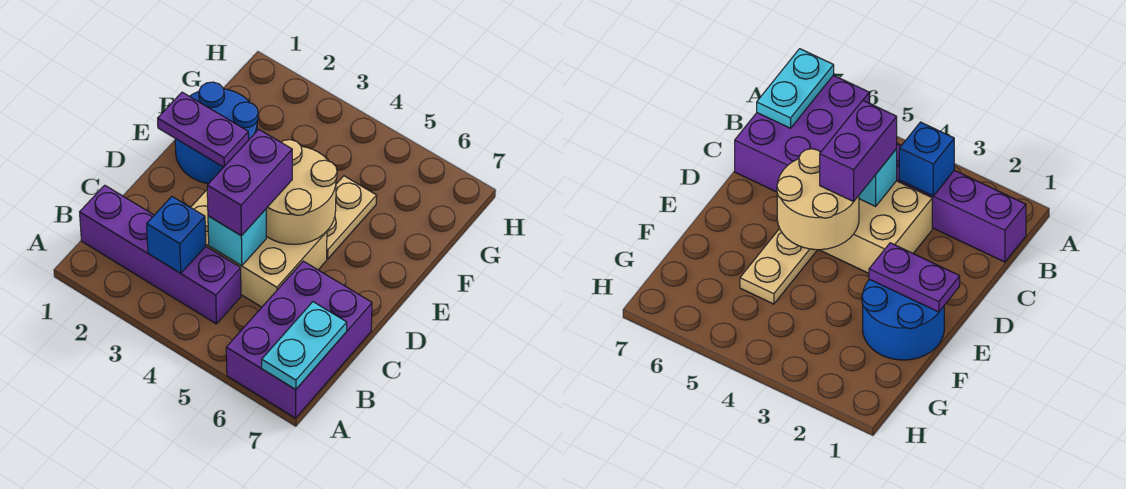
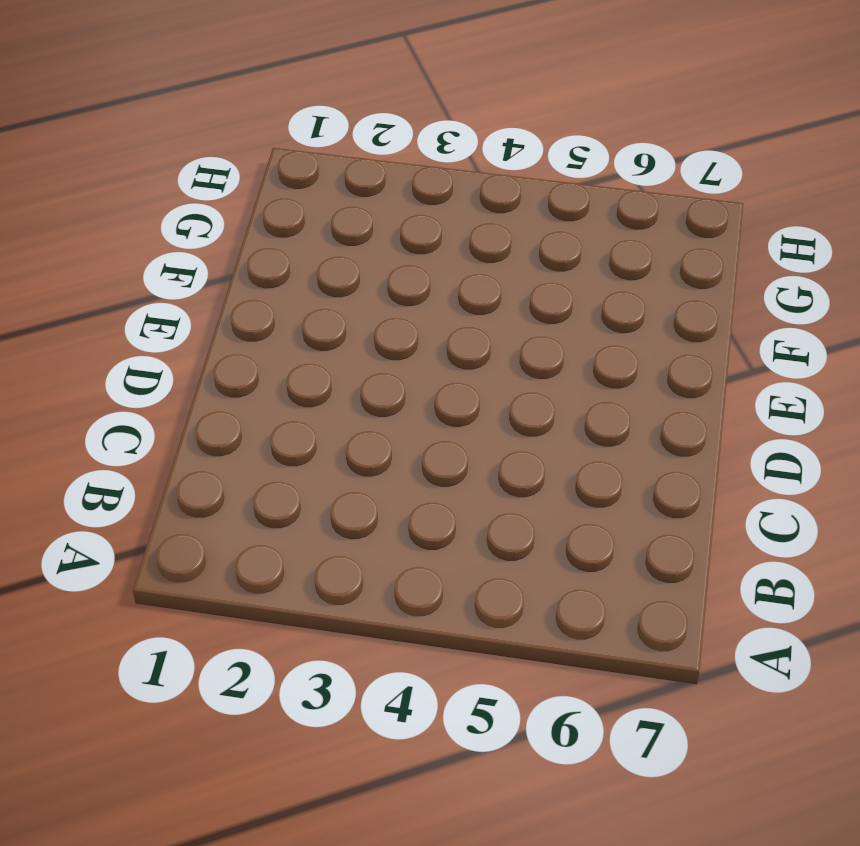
none -> purple 2x3 brick [226,261,372,418]
none -> purple 1x4 brick [80,185,241,324]

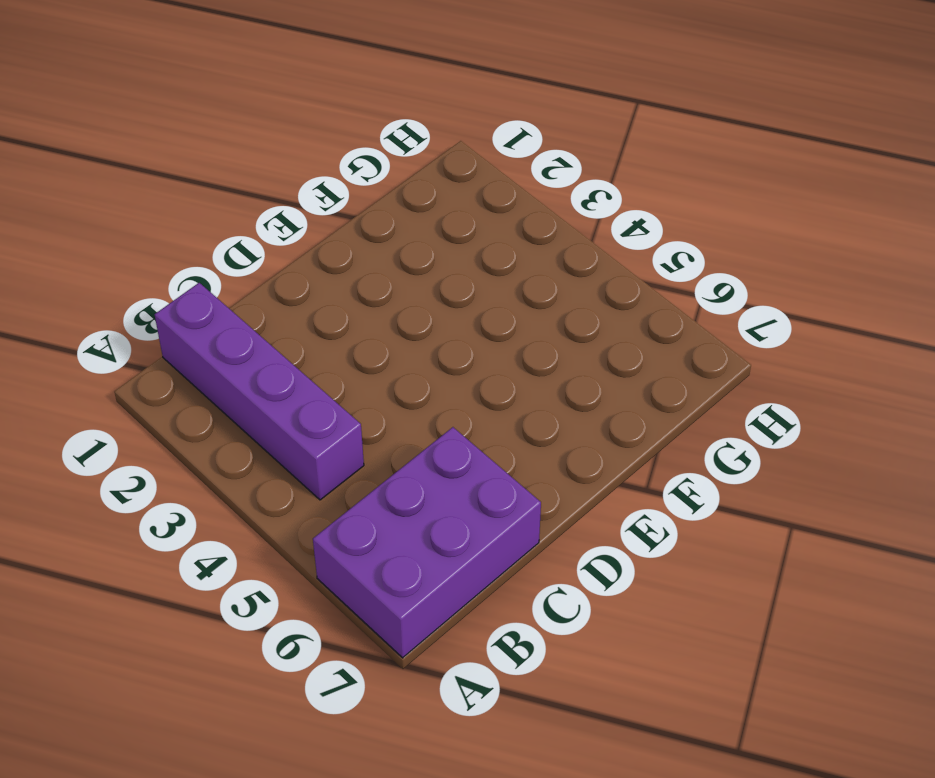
none -> tan 2x3 brick [191,190,327,307]
none -> blue 2x2 round brick [175,82,258,184]

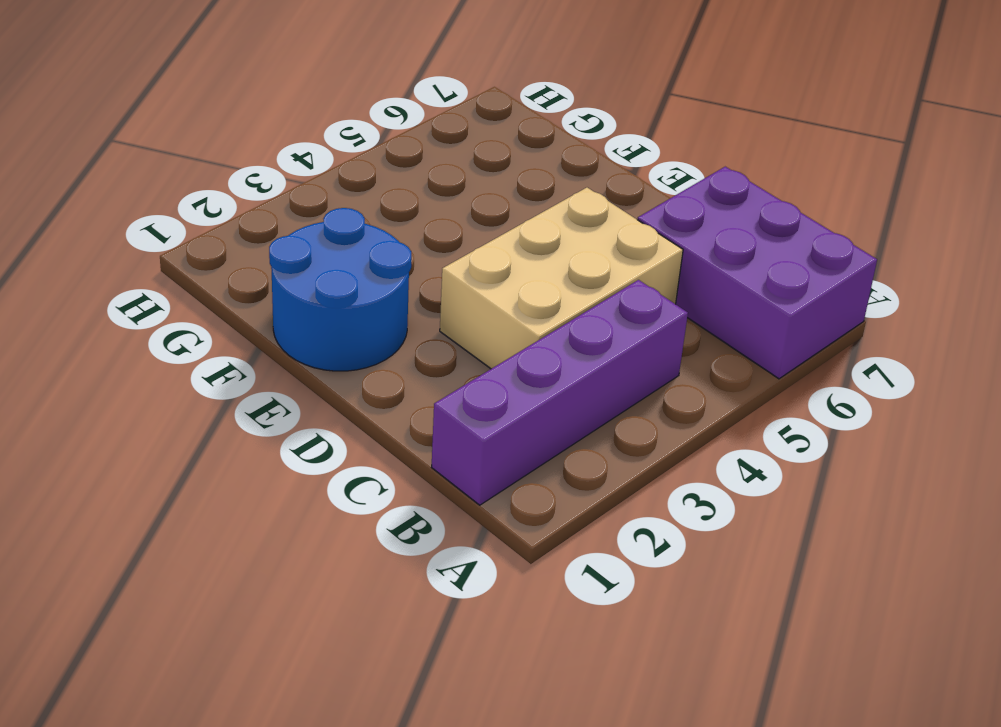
none -> tan 1x2 plate [327,176,377,259]
none -> cyan 1x2 plate [262,302,347,389]

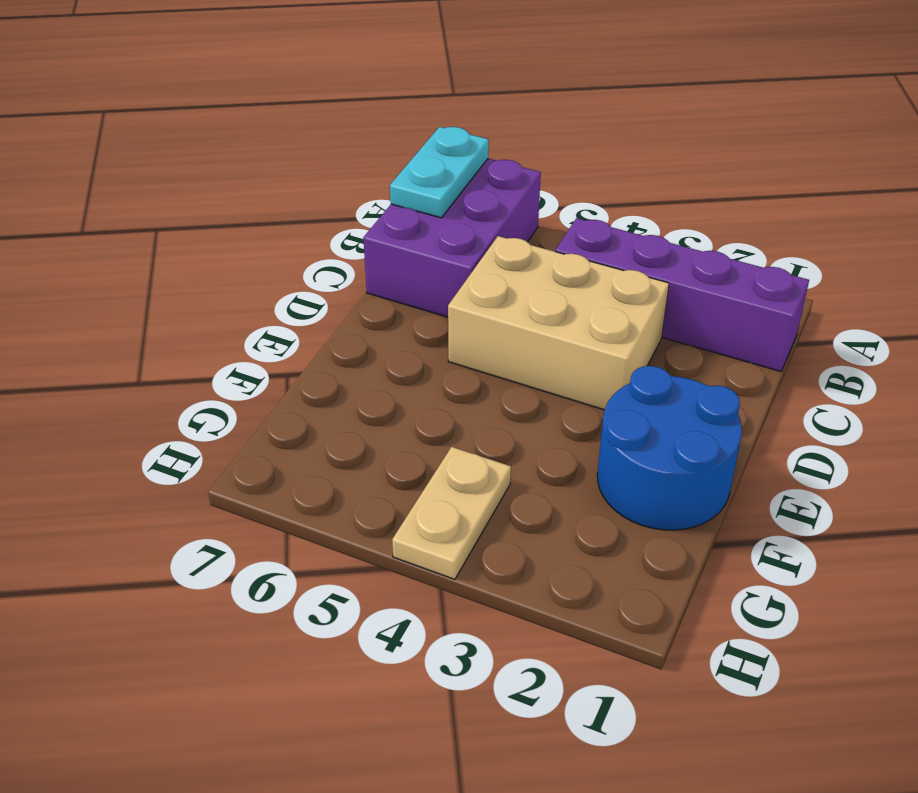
tan 1x2 plate [392,447,511,579] -> tan 1x2 plate moved to [327,176,377,259]
none -> blue 1x1 brick [147,197,206,273]
none -> cyan 1x1 brick [208,209,266,266]

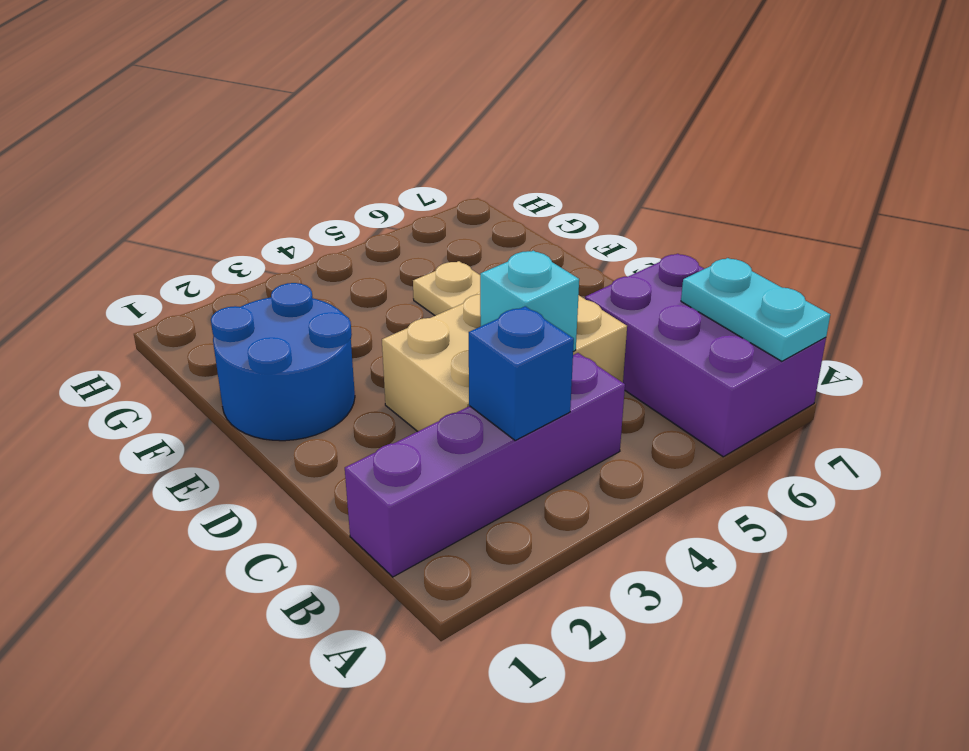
none -> tan 2x2 round brick [266,140,337,244]
none -> purple 1x2 plate [158,92,249,167]

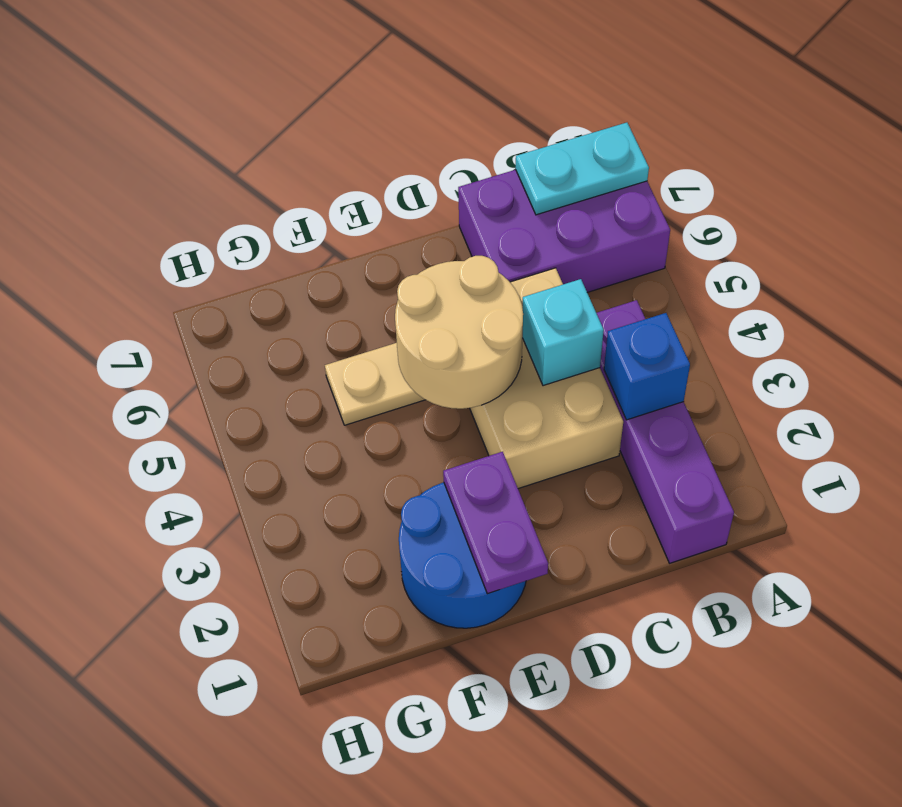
none -> purple 1x2 brick [207,129,292,236]

